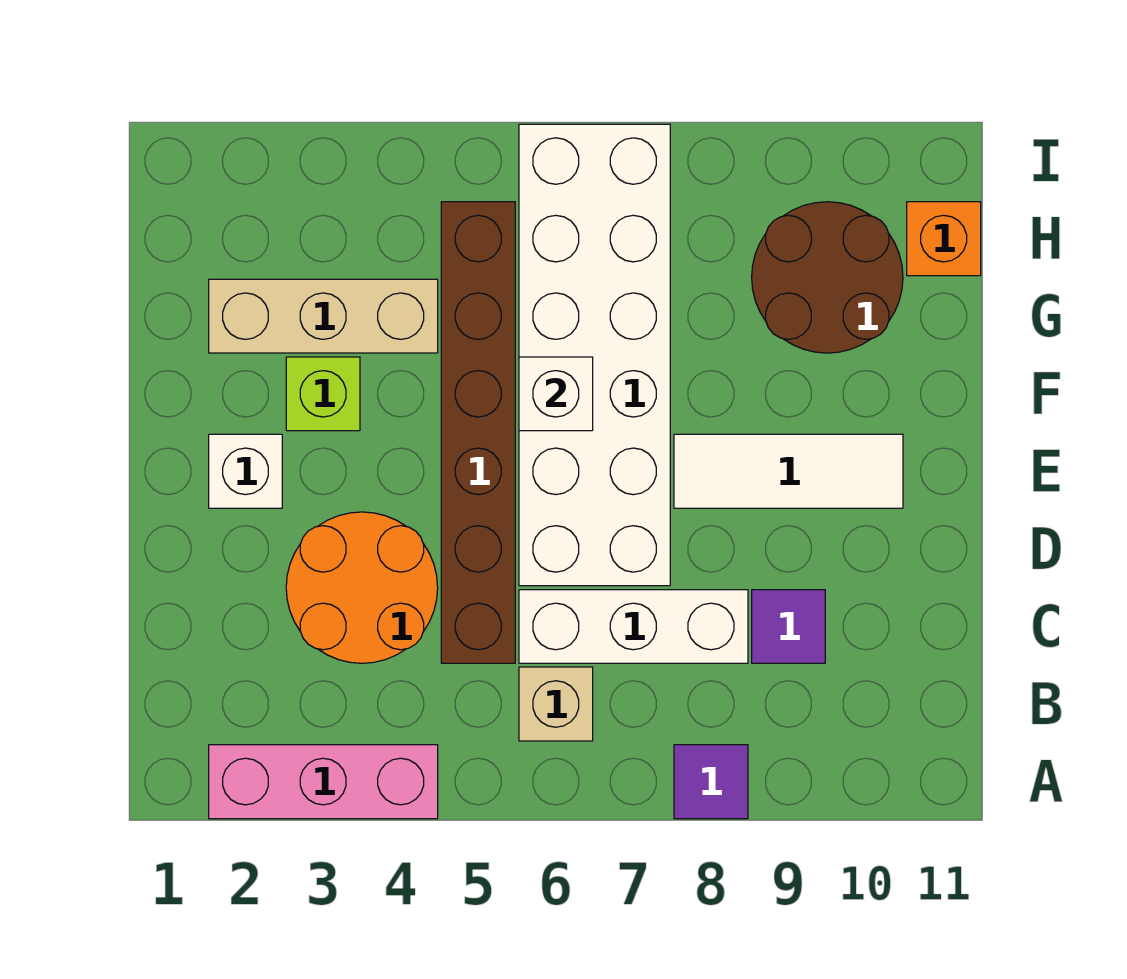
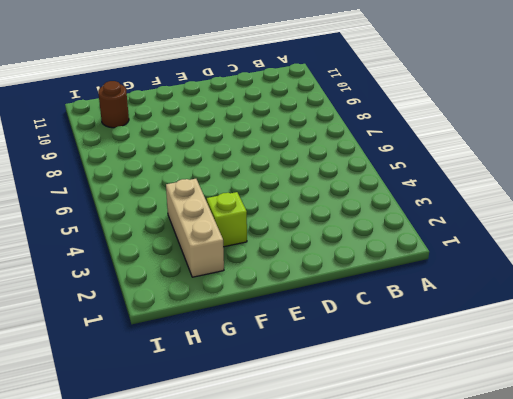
brown 1x1 round brick [98,81,129,128] -> brown 2x2 round brick [752,202,903,353]
none -> pink 1x3 brick [209,745,438,819]
none -> purple 1x1 tile [674,745,748,819]
none -> tan 1x1 brick [519,667,593,741]

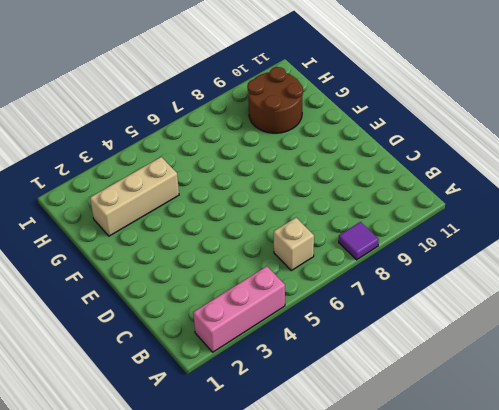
none -> orange 2x2 round brick [286,512,438,663]
none -> brown 1x6 brick [441,202,515,663]
none -> white 1x3 brick [519,590,748,663]

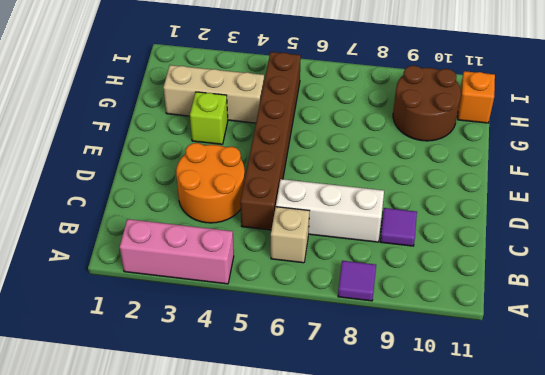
none -> white 2x6 brick [519,124,670,586]
none -> white 1x1 brick [209,434,282,508]
none -> white 1x3 tile [674,434,903,508]

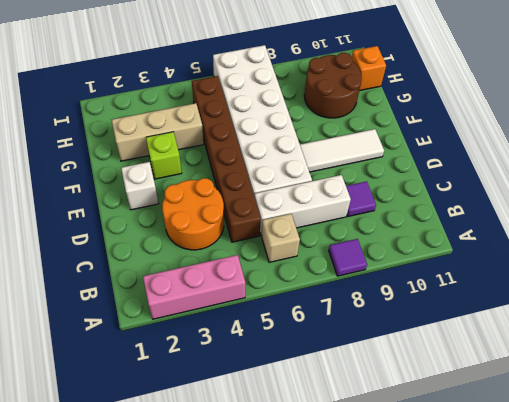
none -> white 1x1 brick [519,357,593,431]

